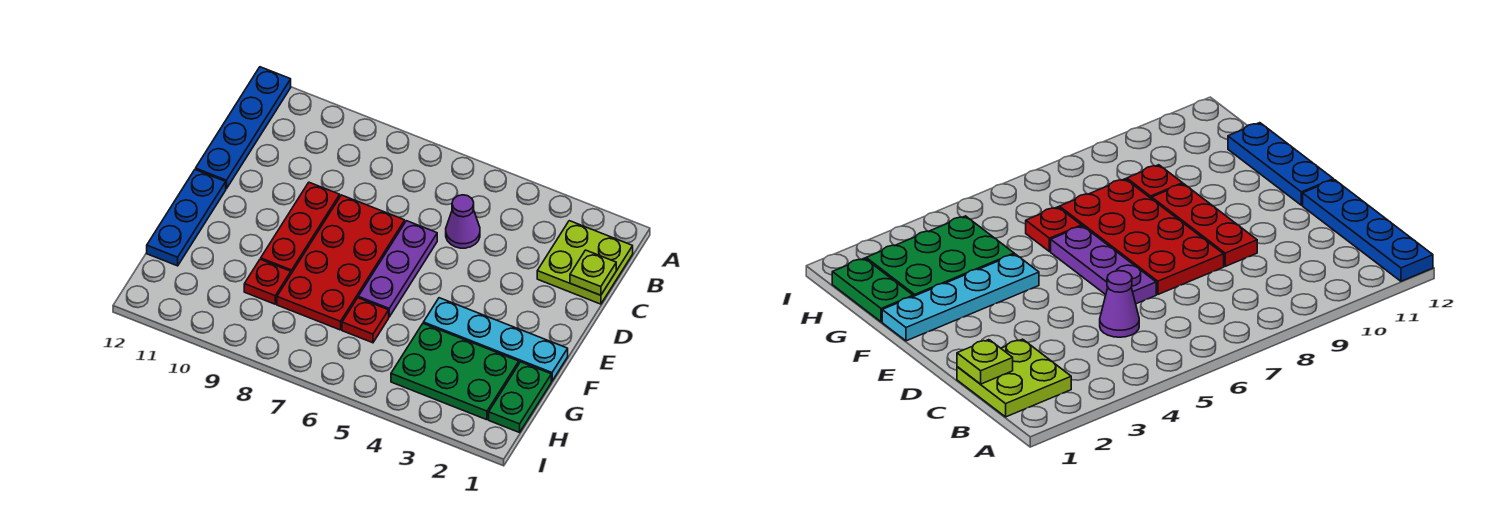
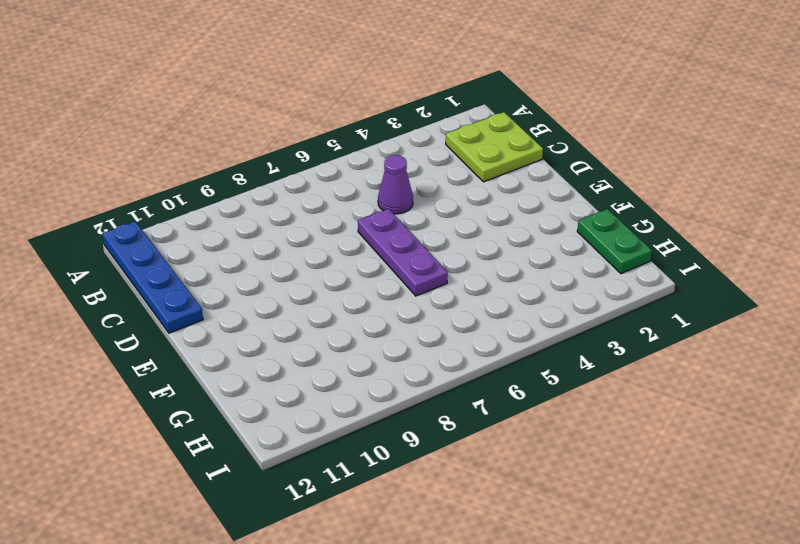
none -> red 2x4 plate [277,195,405,330]
none -> red 1x3 plate [261,182,340,274]
none -> blue 1x3 plate [147,170,226,266]

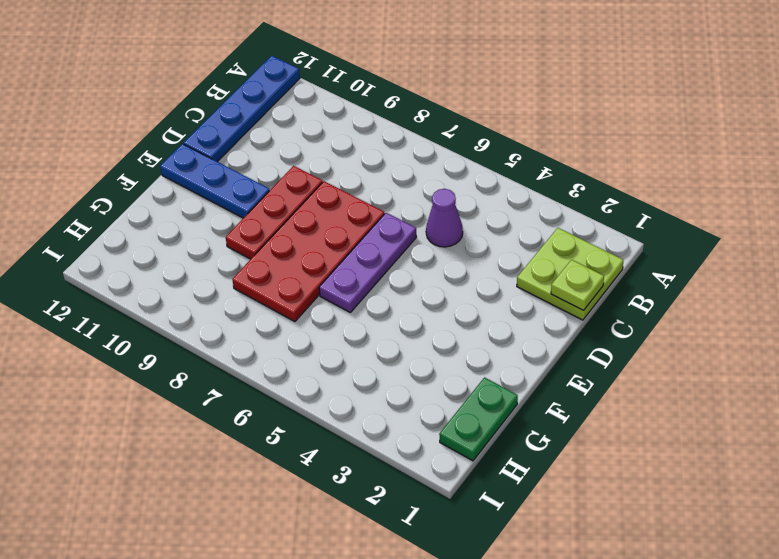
blue 1x3 plate [160,144,270,218] -> blue 1x3 plate turned to [147,170,226,266]
none -> cyan 1x4 plate [423,298,568,381]
none -> green 2x3 plate [391,324,519,420]
none -> red 1x1 plate [342,298,389,343]

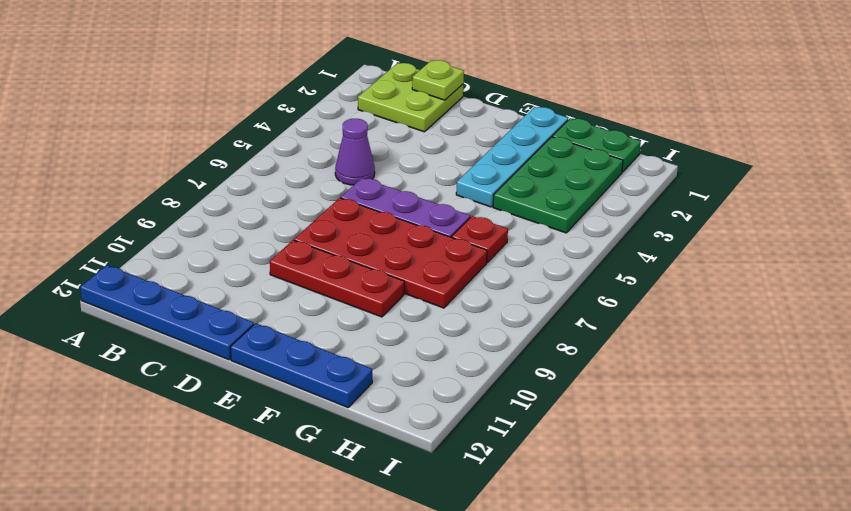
none -> red 1x1 plate [244,259,291,304]

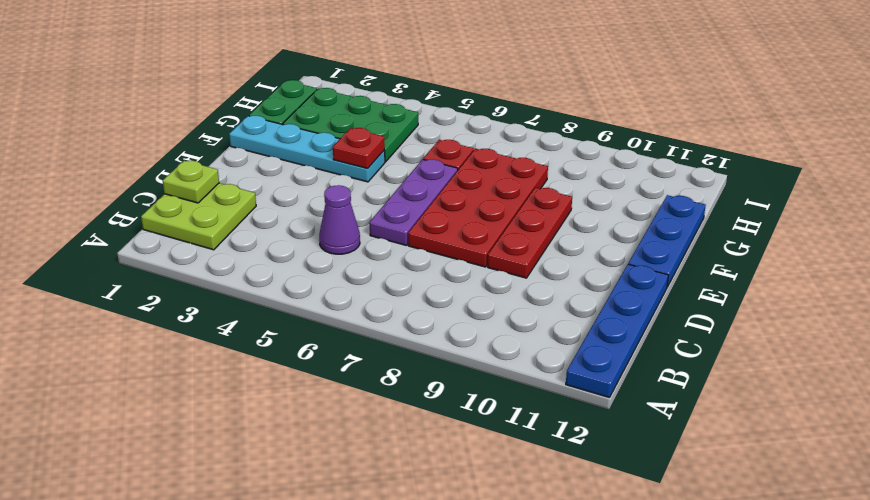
red 1x1 plate [333,128,385,168] -> red 1x1 plate moved to [244,259,291,304]

